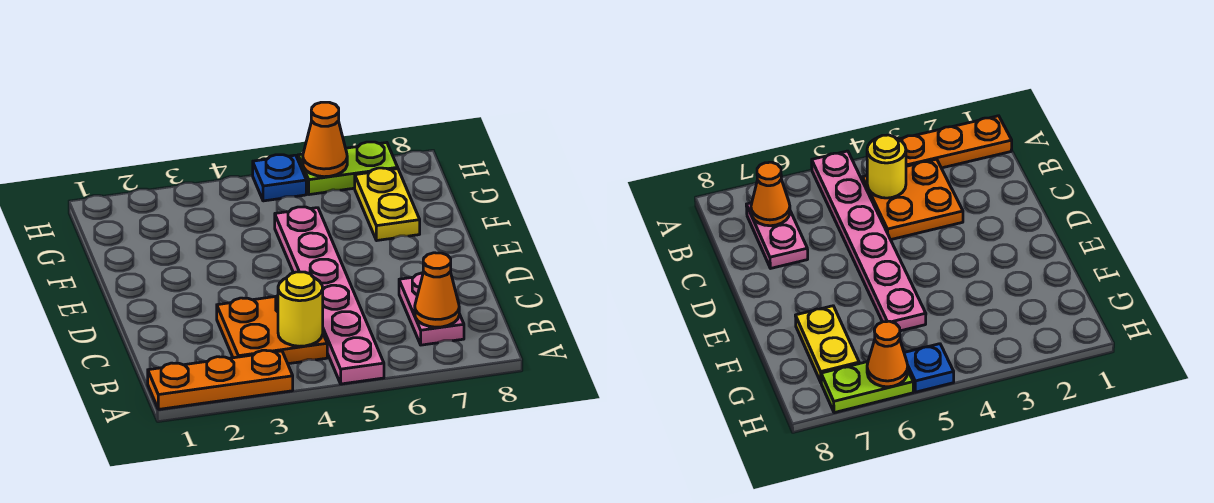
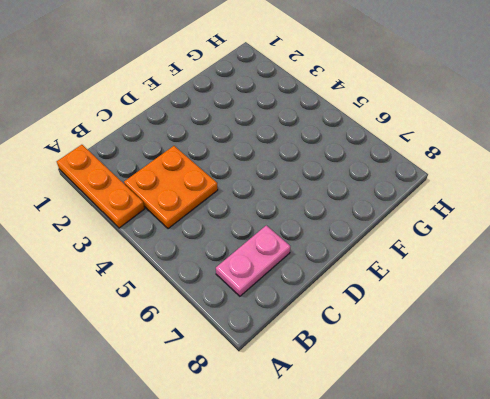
none -> pink 1x6 plate [275,207,384,384]
none -> yellow 1x2 plate [355,168,420,241]

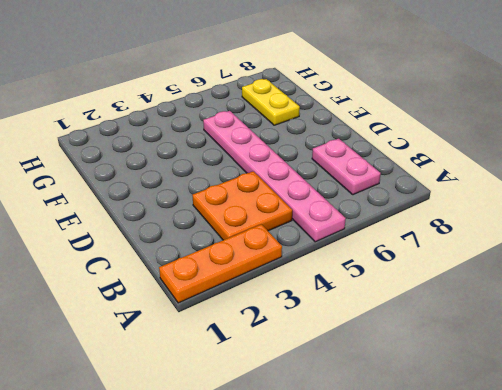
none -> blue 1x1 plate [253,155,306,201]
none -> lime 1x2 plate [298,142,398,195]

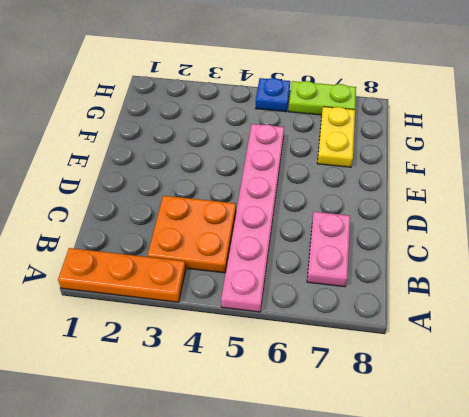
none -> yellow 1x1 round brick [278,272,323,346]
none -> orange 1x1 cone [415,253,459,327]

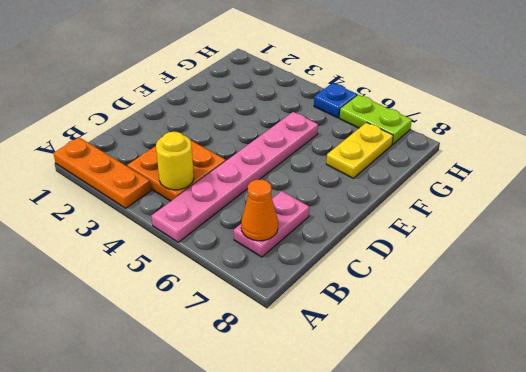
none -> orange 1x1 cone [303,102,347,177]

